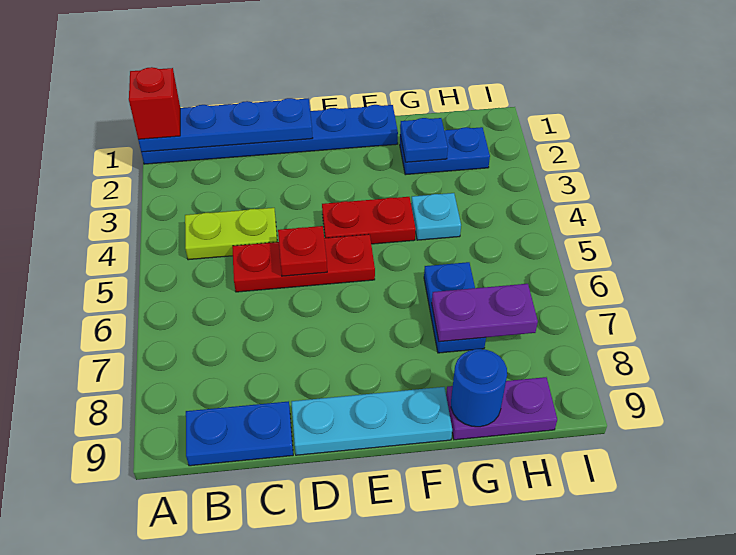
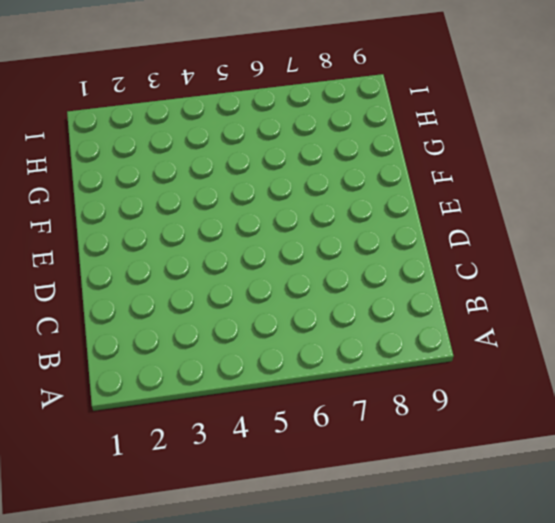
none -> blue 1x6 plate [141,105,398,164]
none -> lime 1x2 plate [185,208,277,260]
none -> blue 1x2 plate [186,401,293,466]

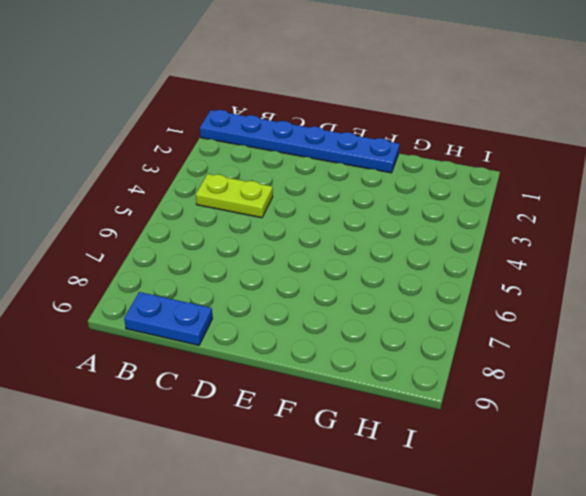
none -> red 1x3 plate [232,234,375,292]
none -> cyan 1x3 plate [291,387,452,455]
none -> red 1x2 plate [322,197,416,244]

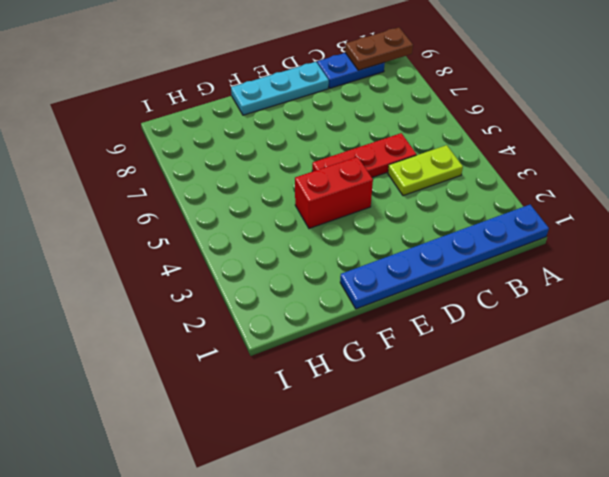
brown 1x2 plate [345,28,413,70] -> none
red 1x2 brick [295,157,373,228] -> red 1x2 plate [322,197,416,244]
none -> blue 1x2 plate [400,127,490,175]
none -> cyan 1x1 plate [411,193,461,240]
none -> blue 1x2 plate [424,262,486,353]

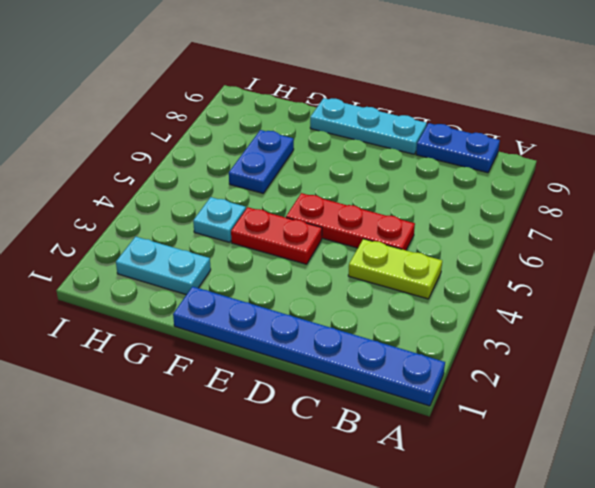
cyan 1x2 plate [116,237,211,295] -> blue 1x2 plate [400,127,490,175]
none -> purple 1x2 plate [446,377,557,440]
none -> blue 1x4 plate [138,98,312,152]
none -> red 1x1 plate [278,226,327,276]

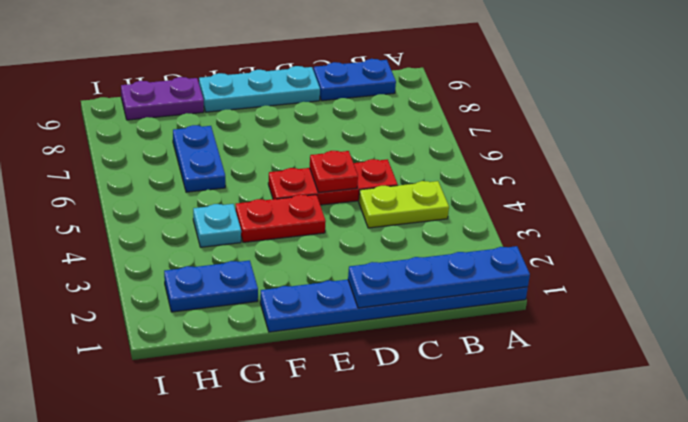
none -> blue 1x1 plate [400,118,448,162]
none -> purple 1x2 plate [432,284,538,342]
none -> blue 1x1 round brick [451,349,507,427]

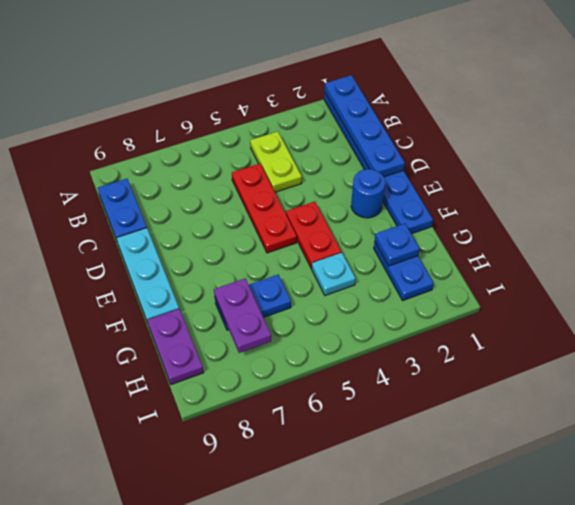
blue 1x1 round brick [351,169,385,218] -> blue 1x1 round brick moved to [451,349,507,427]
none -> red 1x1 plate [278,226,327,276]
none -> red 1x1 brick [129,67,180,140]

